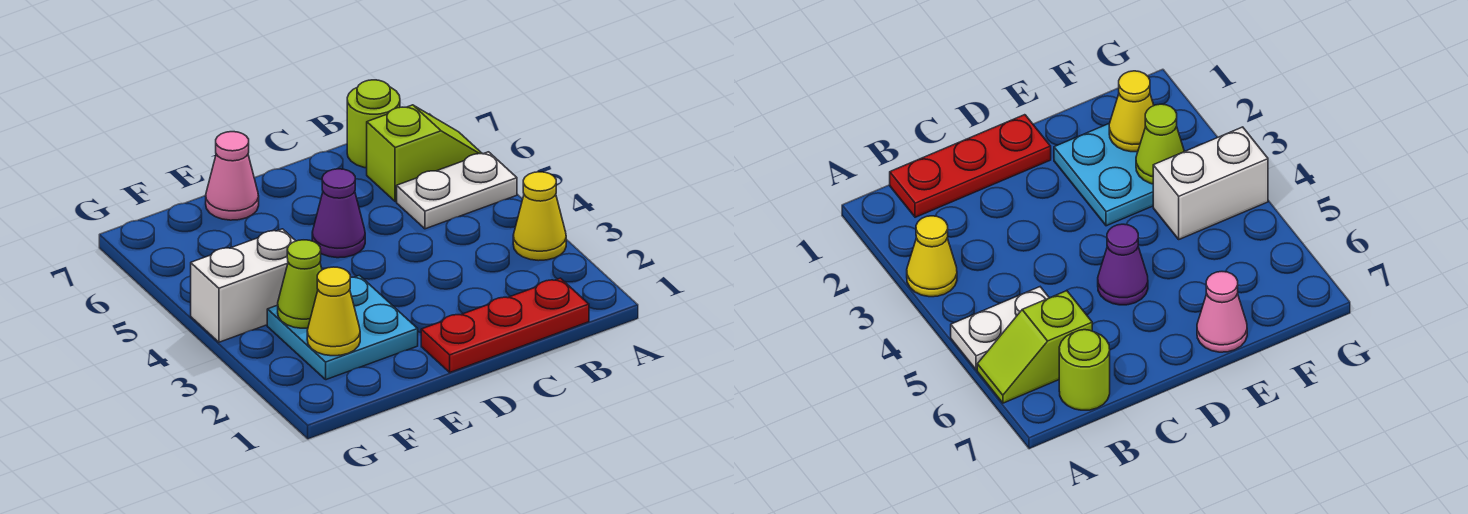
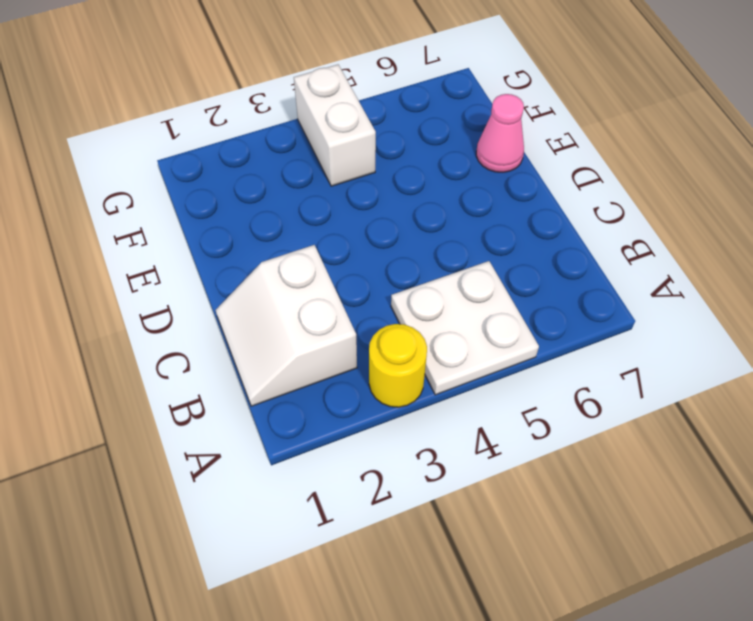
yellow 1x1 round brick [369,324,427,407] -> yellow 1x1 cone [513,172,566,261]
white 2x2 plate [391,261,539,395] -> white 1x2 plate [397,152,517,229]
white 2x2 slope [216,245,357,406] -> red 1x3 plate [421,278,589,372]
none -> lime 1x2 slope [367,105,482,202]
none -> lime 1x1 round brick [347,80,400,168]

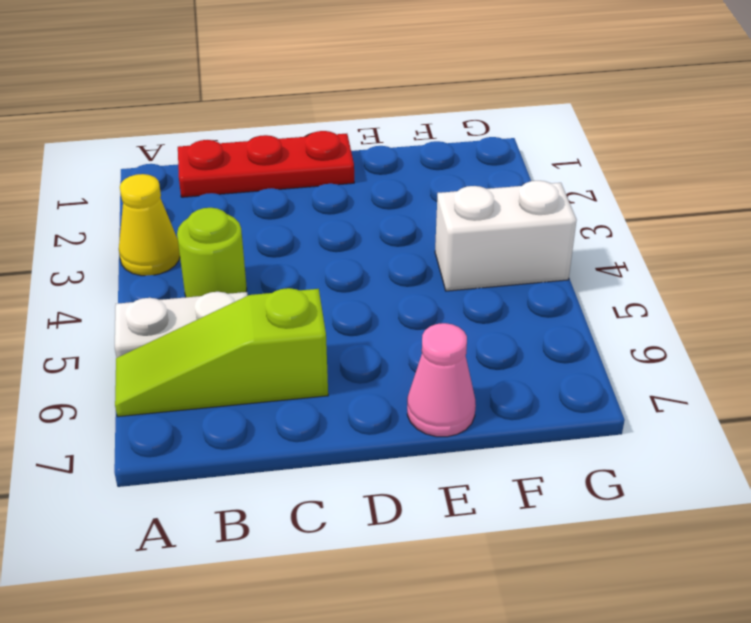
lime 1x3 slope [115,288,328,417] -> lime 1x2 slope [367,105,482,202]
lime 1x1 round brick [177,208,247,297] -> lime 1x1 round brick moved to [347,80,400,168]
none -> purple 1x1 cone [312,169,365,258]
none -> cyan 2x2 plate [267,275,418,380]

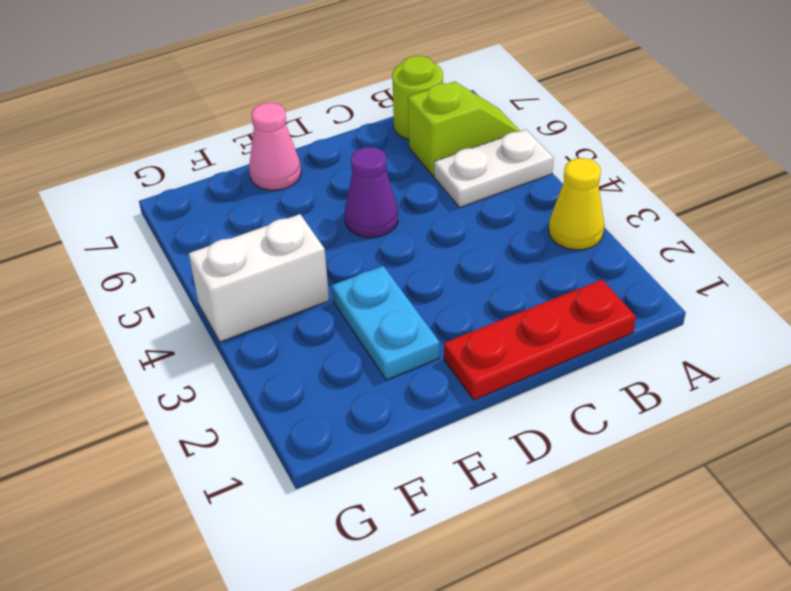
cyan 1x2 plate [332,266,440,380] -> cyan 2x2 plate [267,275,418,380]
none -> yellow 1x1 cone [307,267,360,356]
none -> lime 1x1 cone [278,240,322,328]

